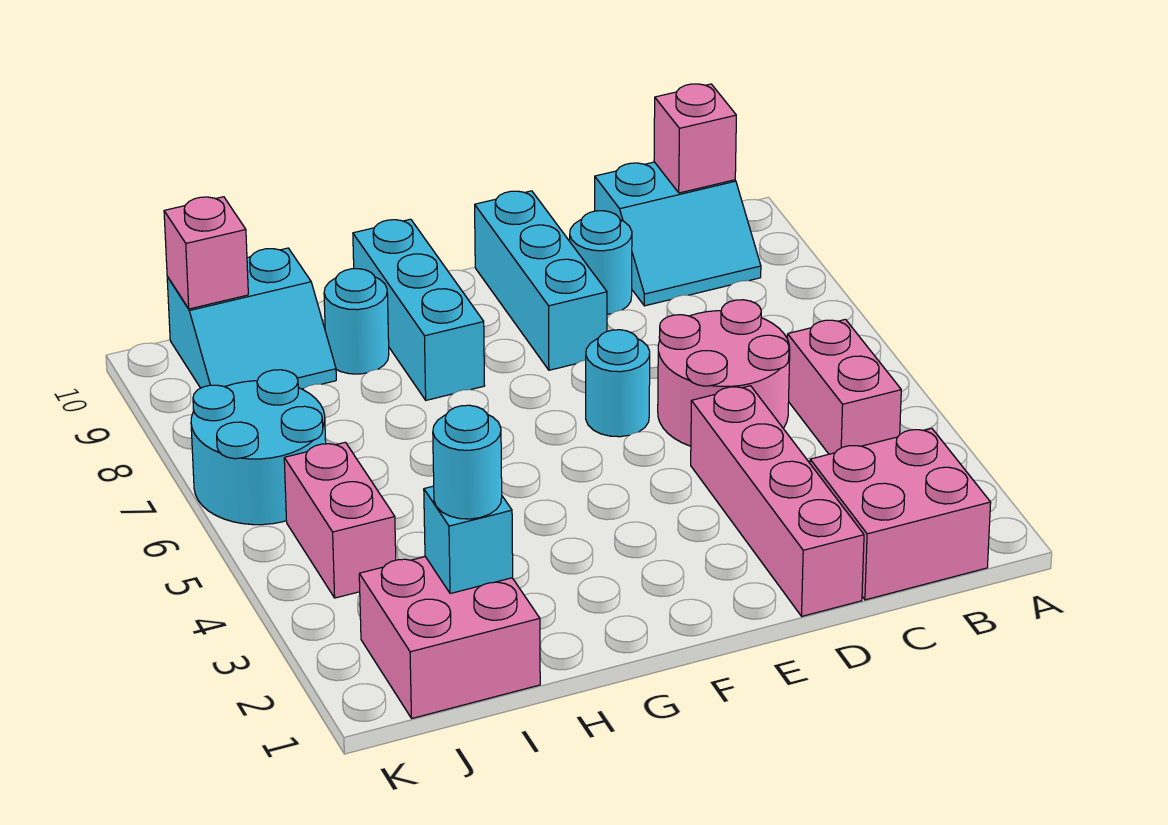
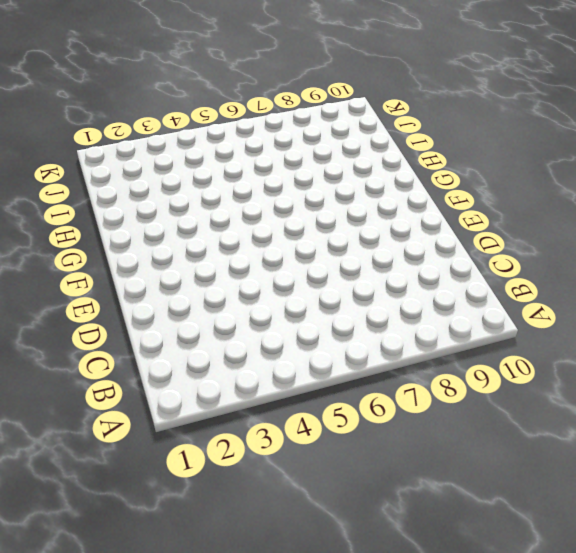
none -> pink 2x2 brick [810,428,991,600]
none -> pink 1x2 brick [787,319,901,454]
none -> cyan 2x2 slope [595,162,761,306]

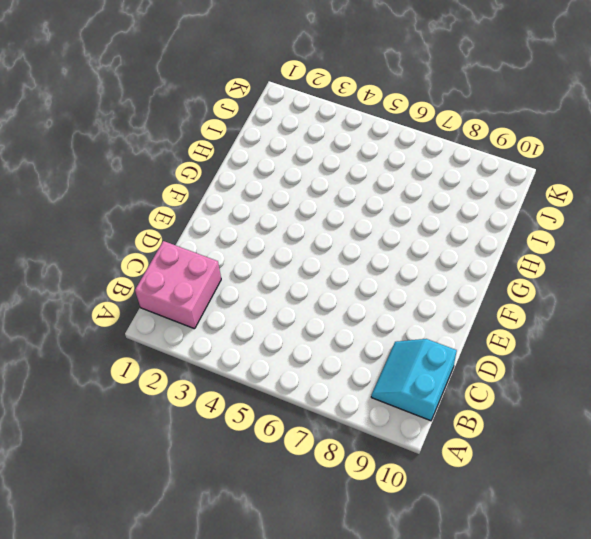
none -> pink 1x2 brick [787,319,901,454]
none -> pink 2x2 round brick [658,300,790,446]
none -> pink 1x4 brick [691,386,864,616]

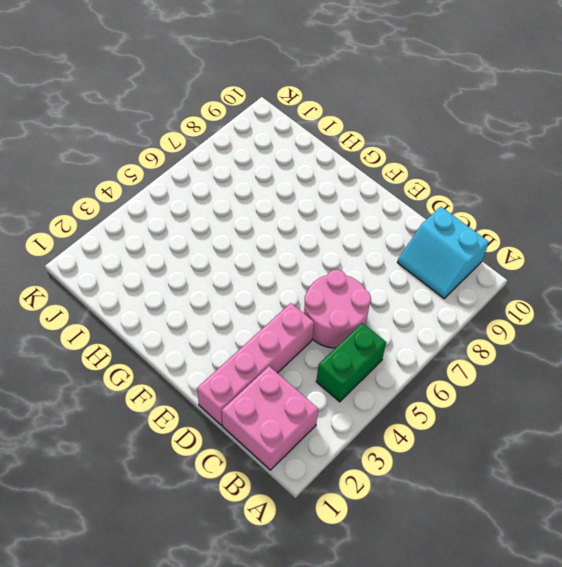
green 1x2 brick [316,323,386,402] -> pink 1x2 brick [787,319,901,454]
none -> cyan 1x1 round brick [570,211,632,314]
none -> cyan 1x1 round brick [586,330,650,437]
none -> cyan 1x3 brick [475,191,607,370]

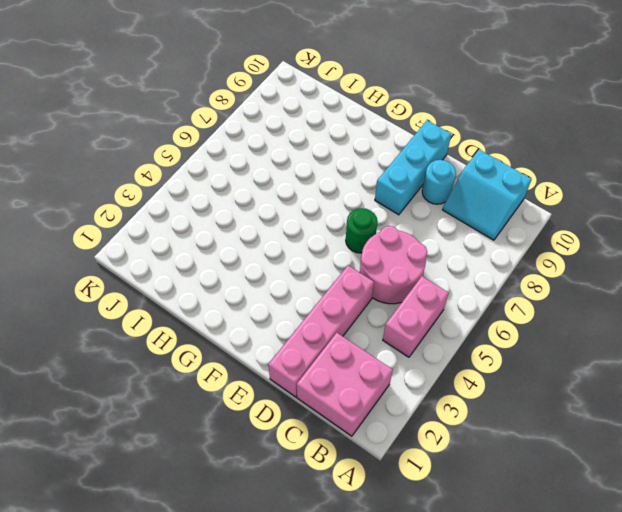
green 1x1 round brick [346,208,378,253] -> cyan 1x1 round brick [586,330,650,437]
none -> cyan 1x3 brick [353,219,485,400]
none -> cyan 1x1 round brick [324,269,389,374]
none -> pink 2x2 brick [359,557,540,718]

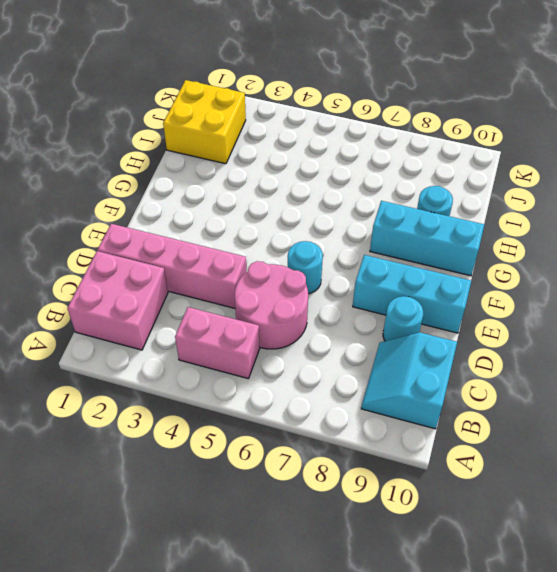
yellow 2x2 brick [163,80,246,164] -> pink 2x2 brick [359,557,540,718]
none -> cyan 2x2 slope [167,248,336,389]
none -> pink 1x2 brick [284,442,396,598]
none -> cyan 2x2 round brick [191,370,326,525]

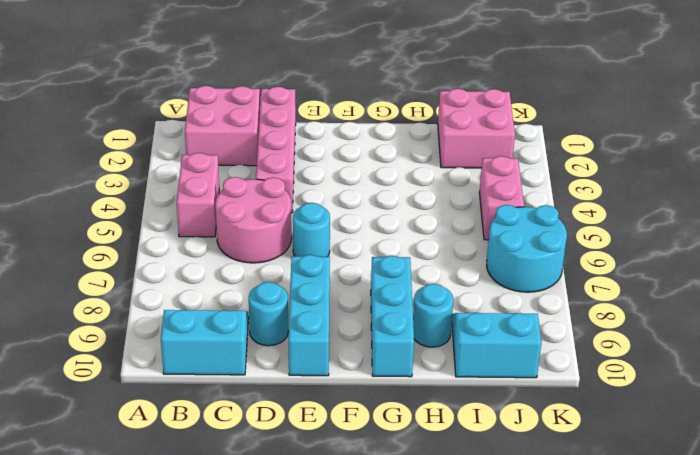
none -> pink 1x1 brick [654,84,736,193]
none -> cyan 1x1 brick [424,486,513,594]
none -> pink 1x1 brick [164,197,248,309]

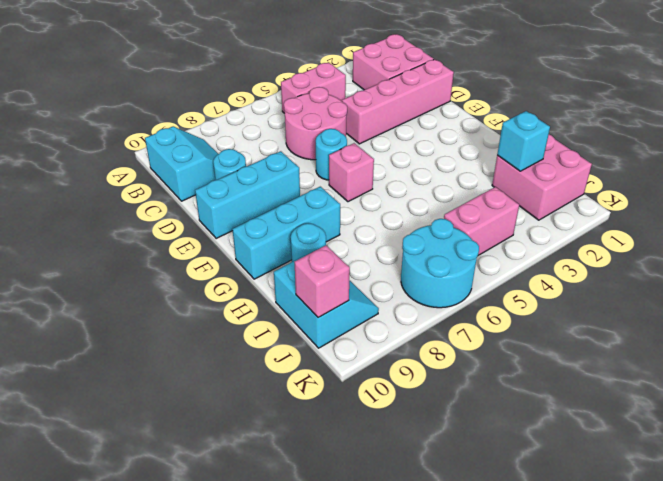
pink 1x1 brick [329,143,374,202] -> pink 1x1 brick moved to [654,84,736,193]
none -> cyan 1x1 round brick [433,405,502,519]

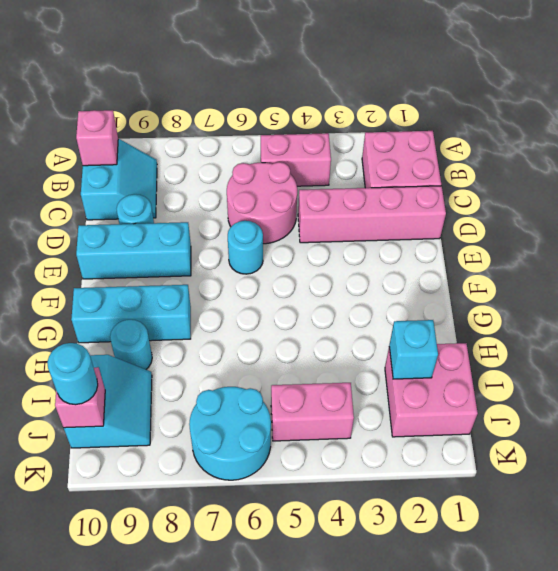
cyan 1x1 round brick [47,343,98,405] -> cyan 1x1 round brick moved to [433,405,502,519]

